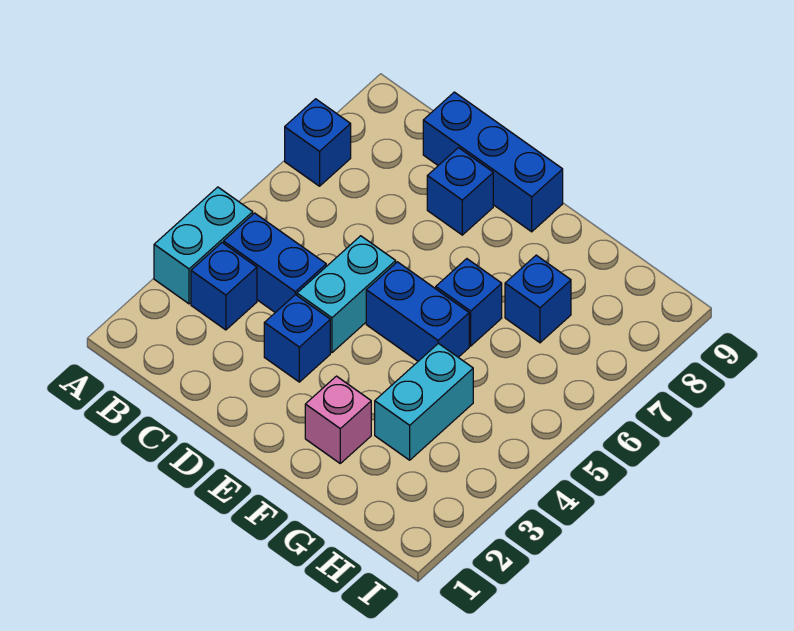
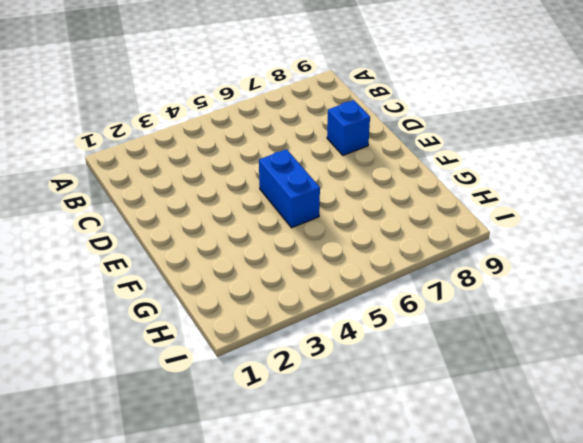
none -> cyan 1x2 brick [154,187,253,304]
none -> blue 1x1 brick [285,99,351,186]
none -> blue 1x1 brick [191,243,257,330]

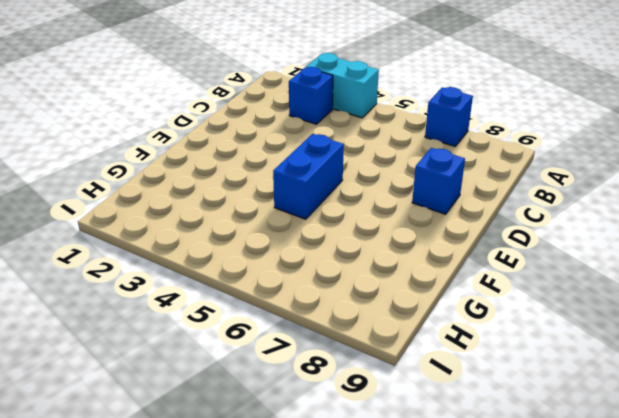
none -> blue 1x2 brick [224,213,326,312]
none -> blue 1x3 brick [423,92,563,232]
none -> blue 1x1 brick [264,294,330,382]

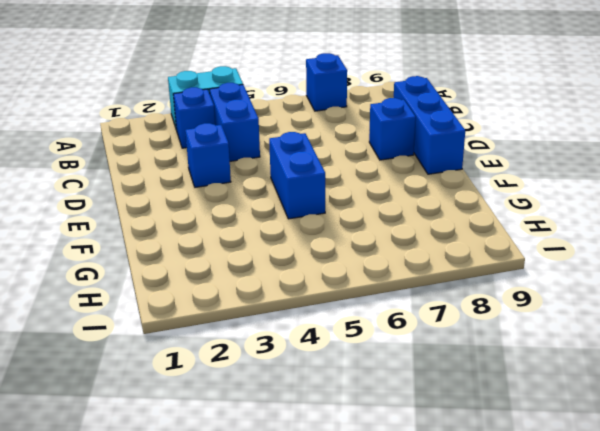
none -> cyan 1x2 brick [297,236,396,353]
none -> pink 1x1 brick [305,376,371,463]
none -> blue 1x1 brick [436,259,502,346]

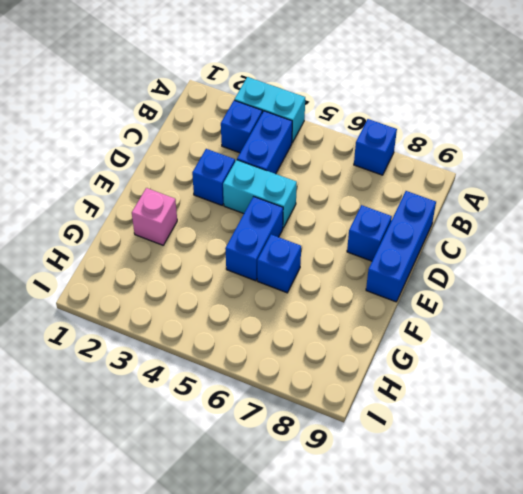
none -> cyan 1x2 brick [375,343,473,460]
none -> blue 1x1 brick [505,255,571,343]

